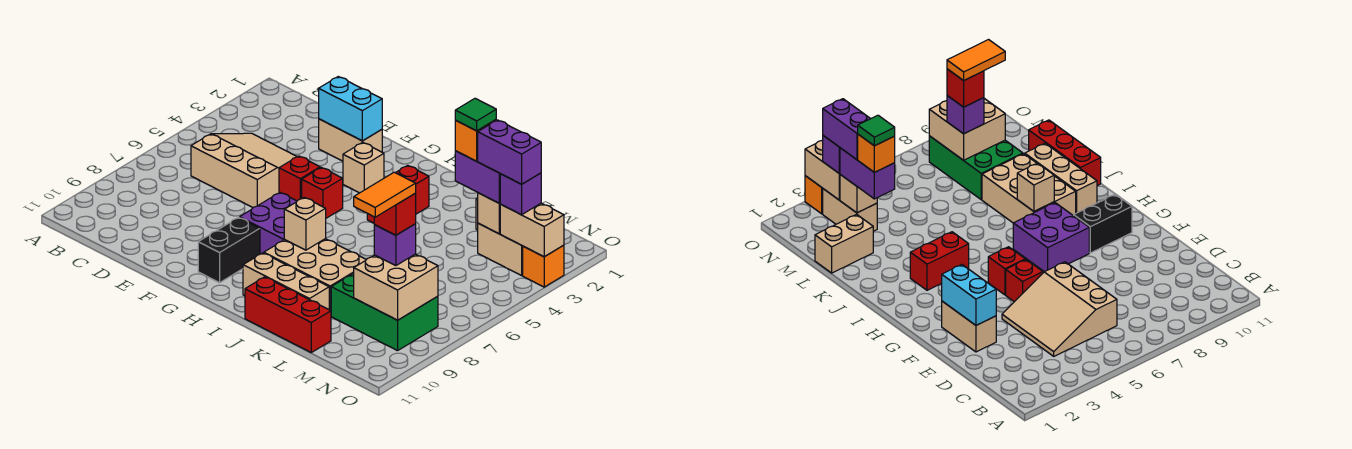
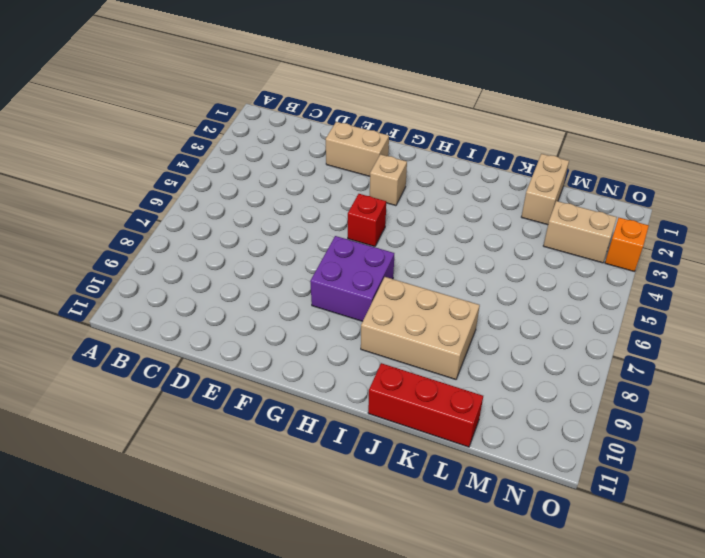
none -> tan 3x3 slope [191,133,297,207]
none -> red 1x1 brick [279,156,320,201]
none -> black 1x2 brick [198,217,260,283]

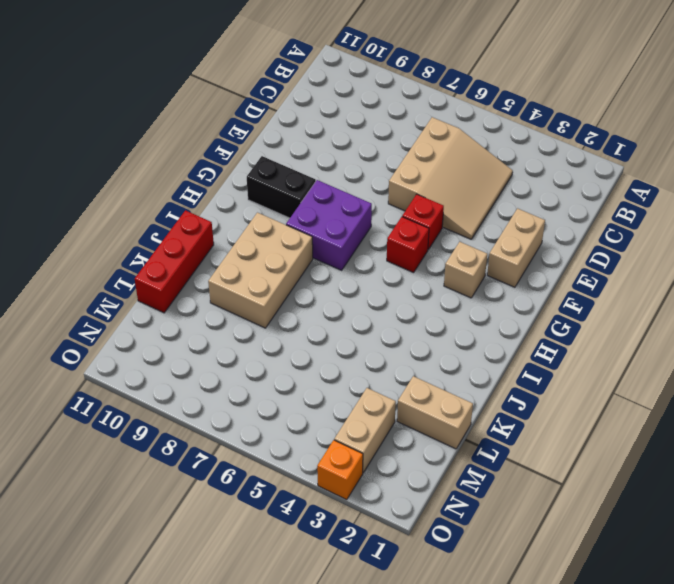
none -> red 1x2 brick [367,165,429,223]
none -> tan 1x3 brick [243,253,329,309]
none -> green 2x3 brick [331,273,438,351]

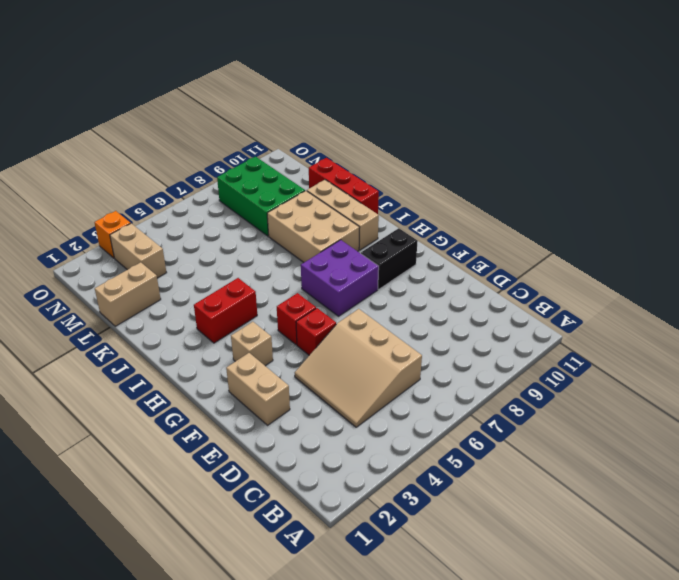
none -> cyan 1x2 brick [319,77,382,141]
none -> tan 1x1 brick [284,198,326,250]
none -> tan 1x1 brick [478,193,500,234]

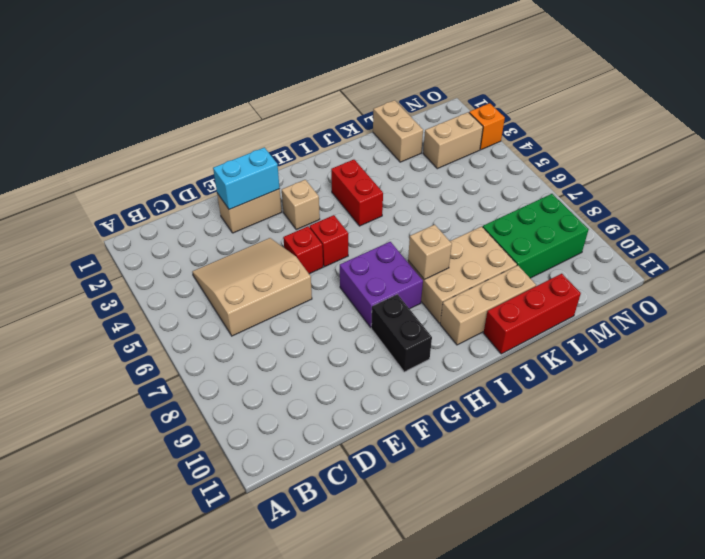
none -> tan 1x1 brick [478,193,500,234]
none -> tan 2x2 brick [354,254,438,320]
none -> tan 1x2 brick [500,203,564,257]

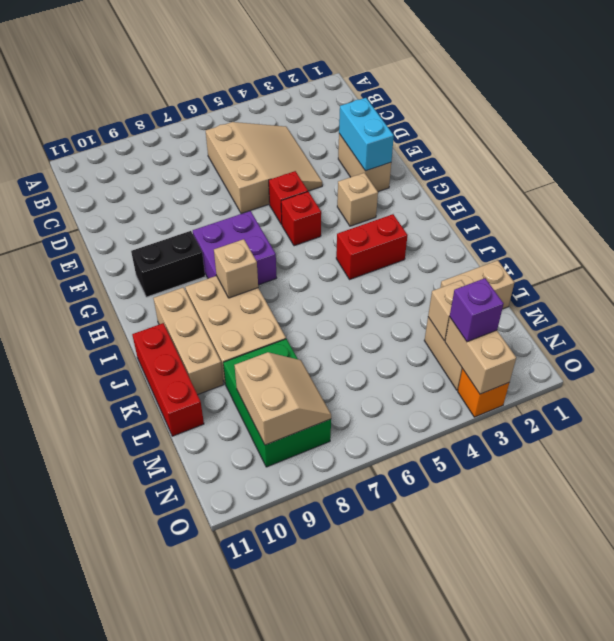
tan 2x2 slope [234,352,331,445] -> tan 2x2 brick [354,254,438,320]
none -> purple 1x2 brick [455,151,500,203]
none -> purple 1x1 brick [374,224,416,266]
none -> orange 1x1 brick [455,120,496,161]

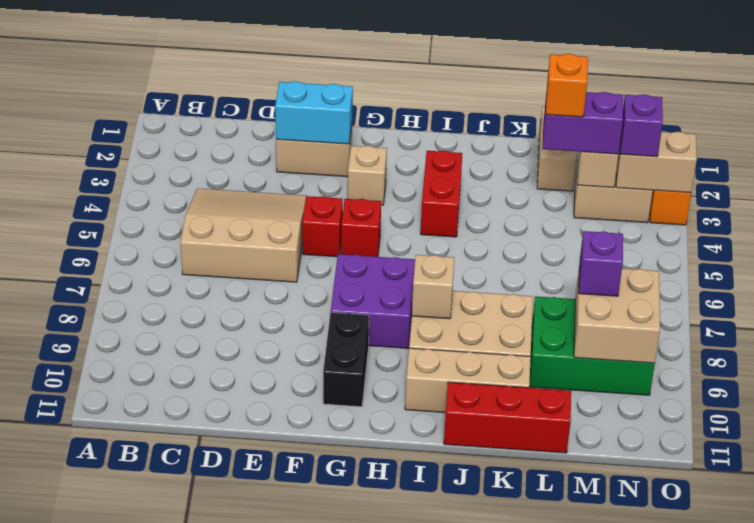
none -> purple 1x2 brick [478,120,541,184]
none -> red 1x1 brick [374,194,416,235]
none -> green 1x1 tile [455,98,496,131]

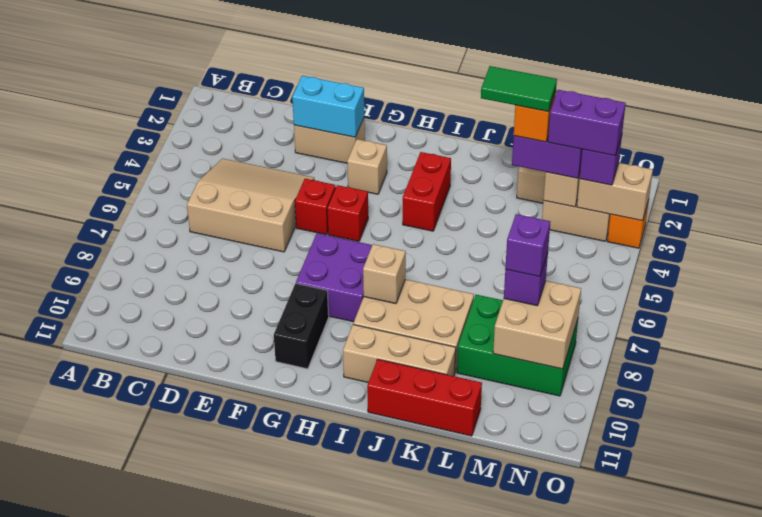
green 1x2 tile [481,66,557,111] -> green 1x1 tile [455,98,496,131]
purple 1x1 brick [505,214,550,277] -> red 1x1 brick [374,194,416,235]
none -> orange 1x2 tile [354,172,416,217]

